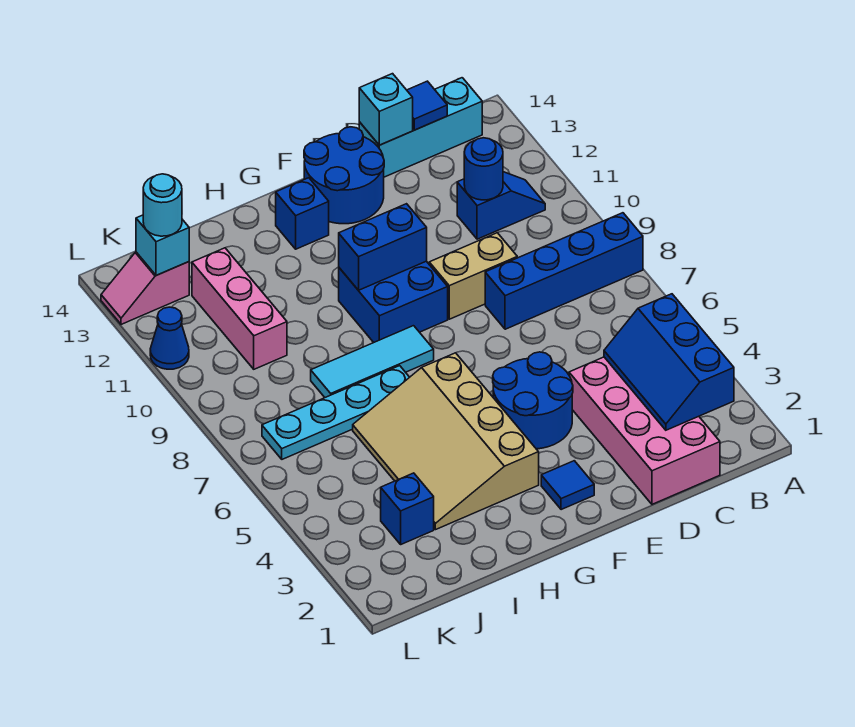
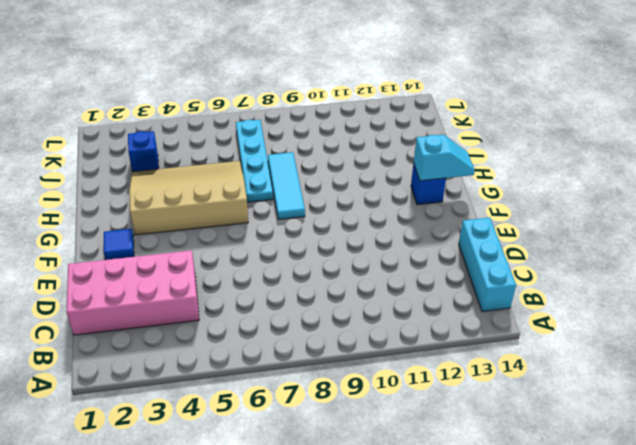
cyan 1x2 slope [414,135,475,181] -> none
none -> blue 1x4 brick [485,213,643,329]
none -> blue 1x2 slope [457,172,545,239]
none -> tan 1x2 brick [429,233,517,319]

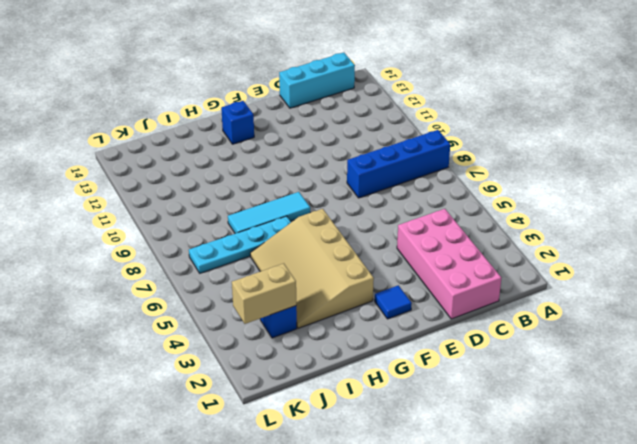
tan 1x2 brick [232,263,296,324] -> tan 1x2 brick moved to [429,233,517,319]
none -> blue 1x2 slope [457,172,545,239]
none -> blue 2x2 round brick [493,352,573,449]
none -> blue 2x2 round brick [304,127,384,224]

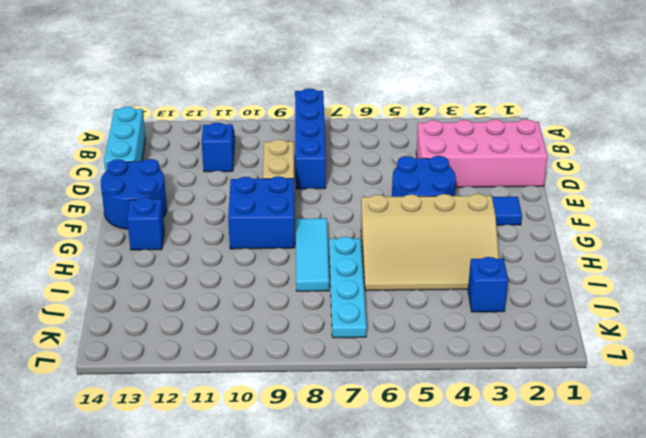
none -> pink 1x3 brick [192,248,287,369]
none -> pink 1x2 slope [101,252,189,324]
none -> blue 1x1 cone [150,307,189,369]

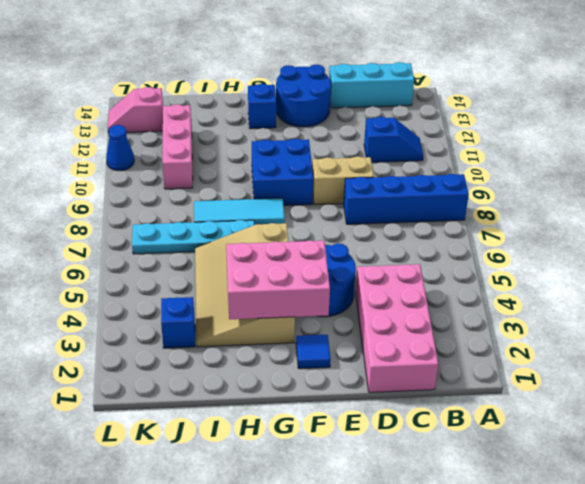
pink 2x3 brick [226,240,330,319] -> none
none -> blue 2x3 slope [604,294,734,430]
none -> blue 1x1 round brick [464,138,503,200]
none -> blue 1x1 tile [407,81,447,130]

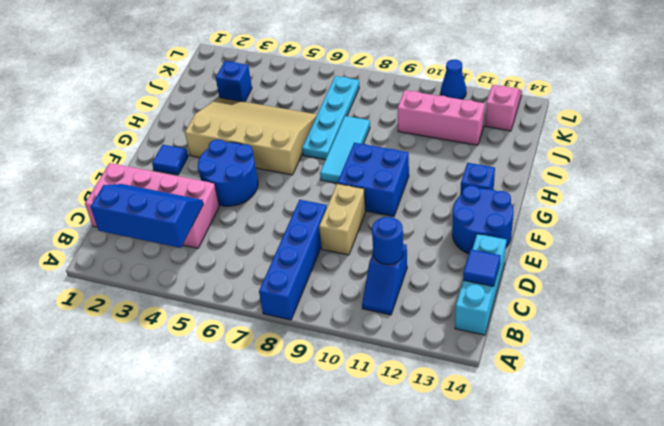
none -> cyan 1x1 brick [359,74,413,145]
none -> blue 1x2 brick [339,204,427,290]
none -> cyan 1x1 brick [136,215,189,275]

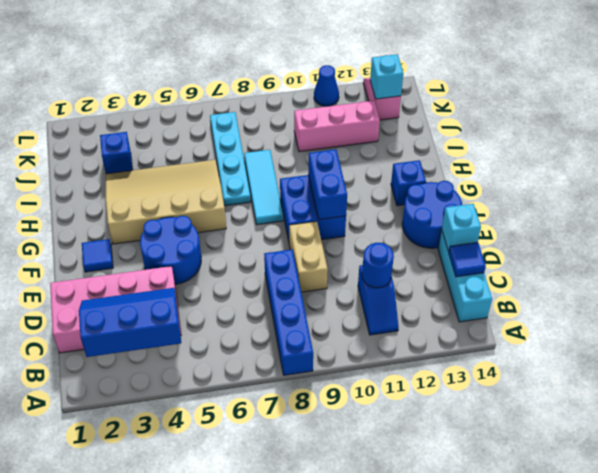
none -> cyan 1x1 round brick [143,174,182,236]

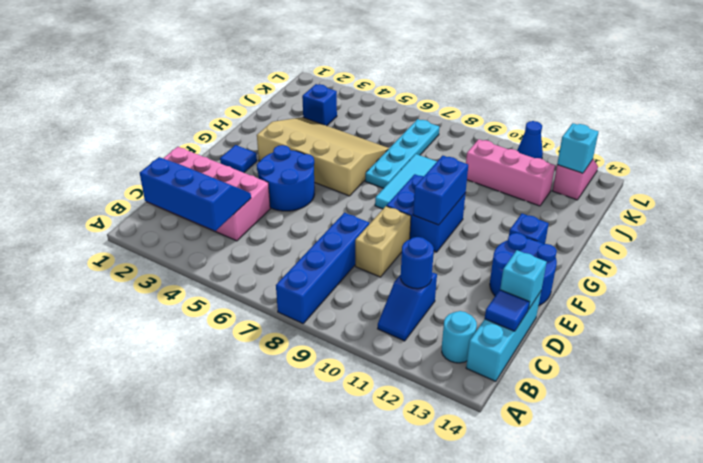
cyan 1x1 round brick [442,311,477,363] -> cyan 1x1 round brick moved to [143,174,182,236]

